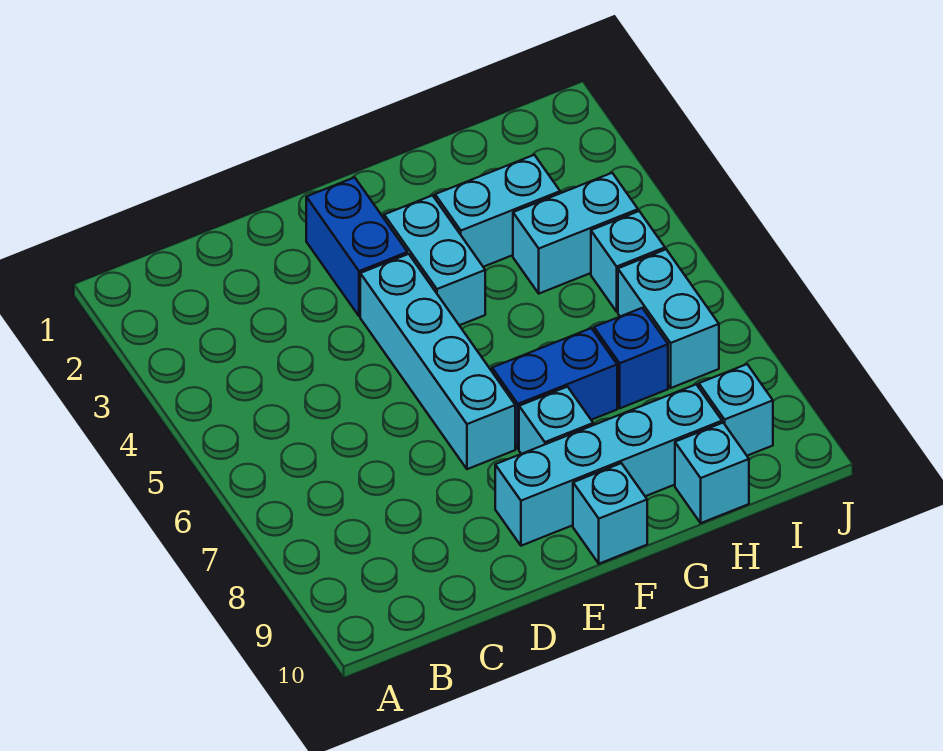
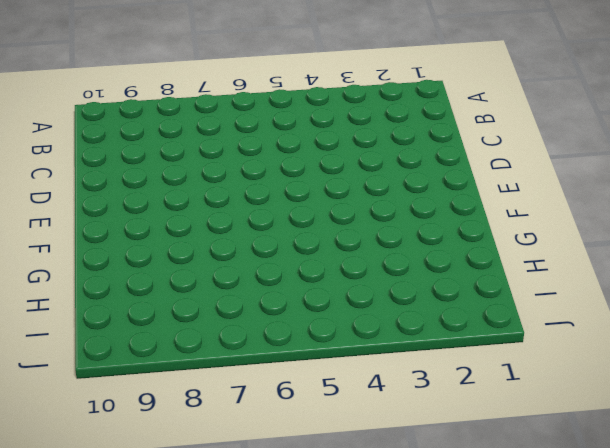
none -> blue 1x2 brick [306,177,407,316]
none -> cyan 1x4 brick [360,254,515,469]
none -> cyan 1x4 brick [495,385,722,546]

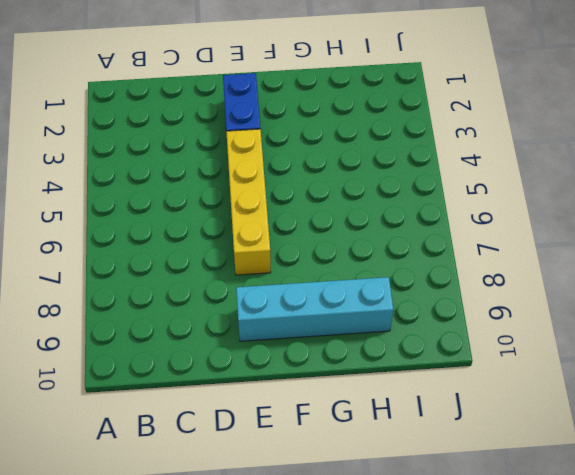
yellow 1x4 brick [226,129,271,275] -> cyan 1x4 brick [360,254,515,469]
none -> cyan 1x2 brick [384,195,485,325]
none -> blue 1x2 brick [492,328,617,449]
none -> cyan 1x1 brick [519,387,593,454]

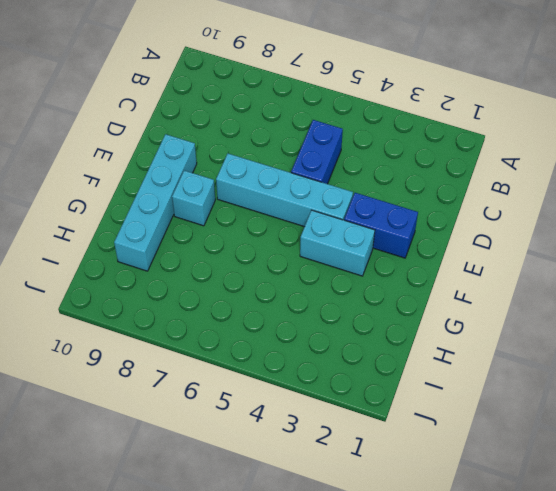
blue 1x2 brick [291,120,343,184] -> blue 1x2 brick moved to [492,328,617,449]
none -> cyan 1x1 brick [573,463,647,564]
none -> cyan 1x2 brick [435,155,560,267]
none -> cyan 1x2 brick [513,173,638,294]

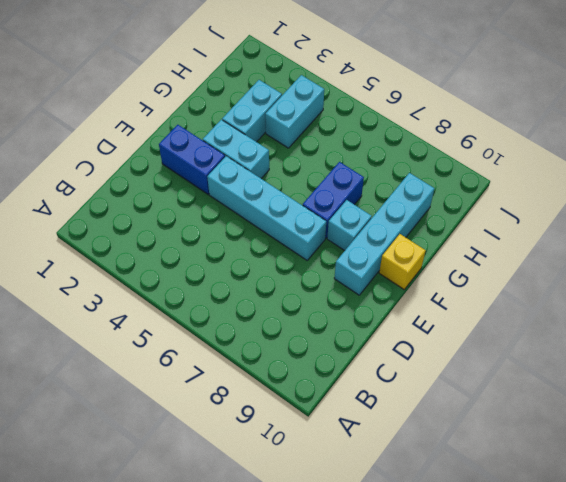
yellow 1x1 brick [379,234,426,289] -> cyan 1x1 brick [573,463,647,564]
none -> blue 1x1 brick [594,308,668,408]
none -> cyan 1x1 brick [675,423,749,523]
none -> cyan 1x1 brick [591,211,665,311]

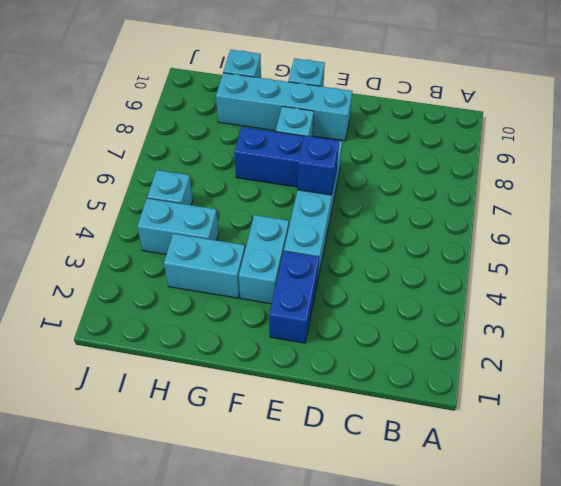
blue 1x1 brick [297,136,339,195] -> blue 1x1 brick moved to [594,308,668,408]
none -> cyan 1x2 brick [618,250,719,388]
none -> cyan 1x1 brick [699,364,773,456]

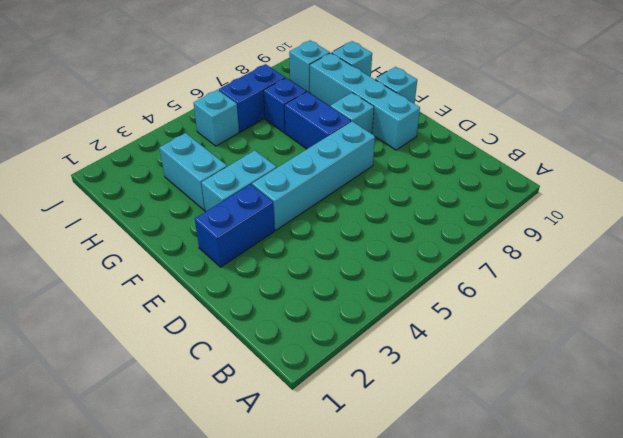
blue 1x2 brick [219,64,285,132] -> cyan 1x2 brick [618,250,719,388]
none -> cyan 1x2 brick [513,173,638,294]

